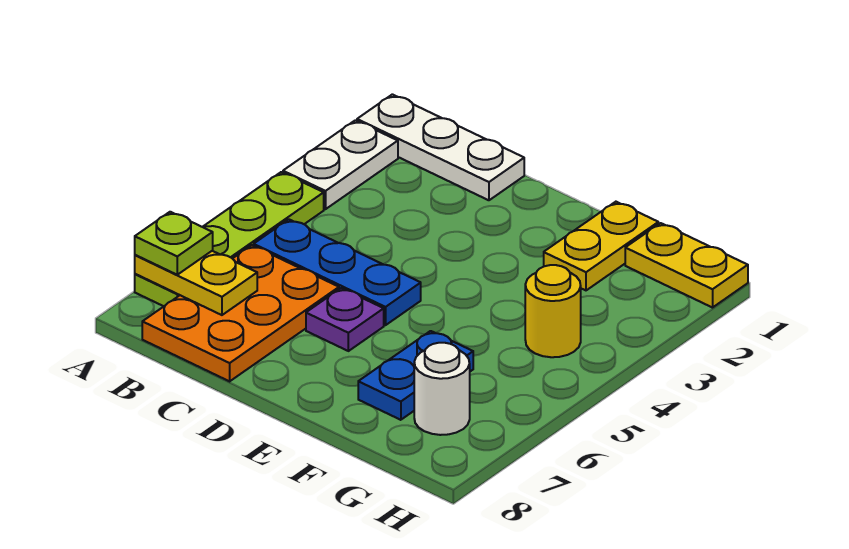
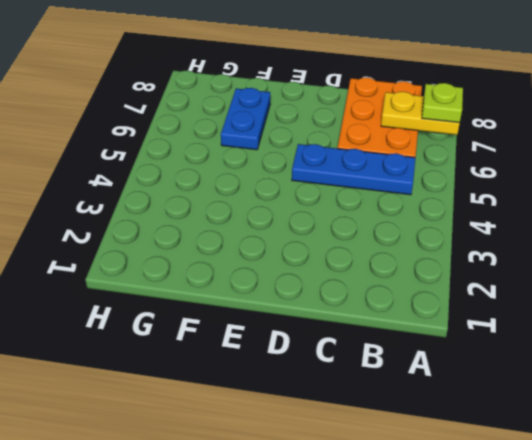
none -> white 1x3 plate [357,94,524,200]
none -> white 1x2 plate [283,120,398,209]
none -> lime 1x4 plate [135,172,324,306]

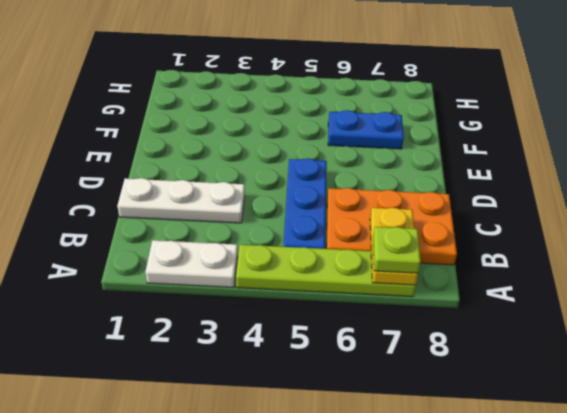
white 1x3 plate [117,178,245,223] -> white 1x3 plate turned to [357,94,524,200]
none -> purple 1x1 plate [306,288,384,351]
none -> yellow 1x2 plate [544,202,658,290]
none -> yellow 1x2 plate [625,223,748,308]

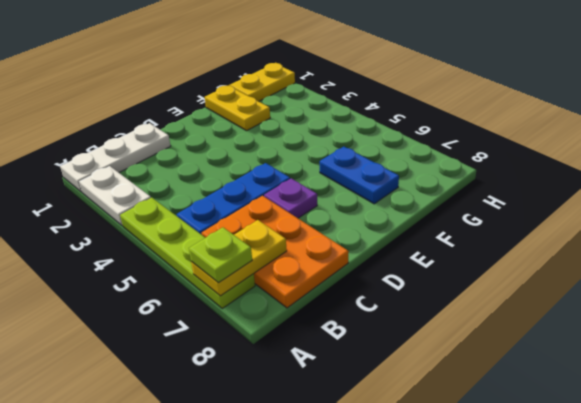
none -> yellow 1x1 round brick [525,265,581,357]
none -> white 1x1 round brick [414,343,470,435]

